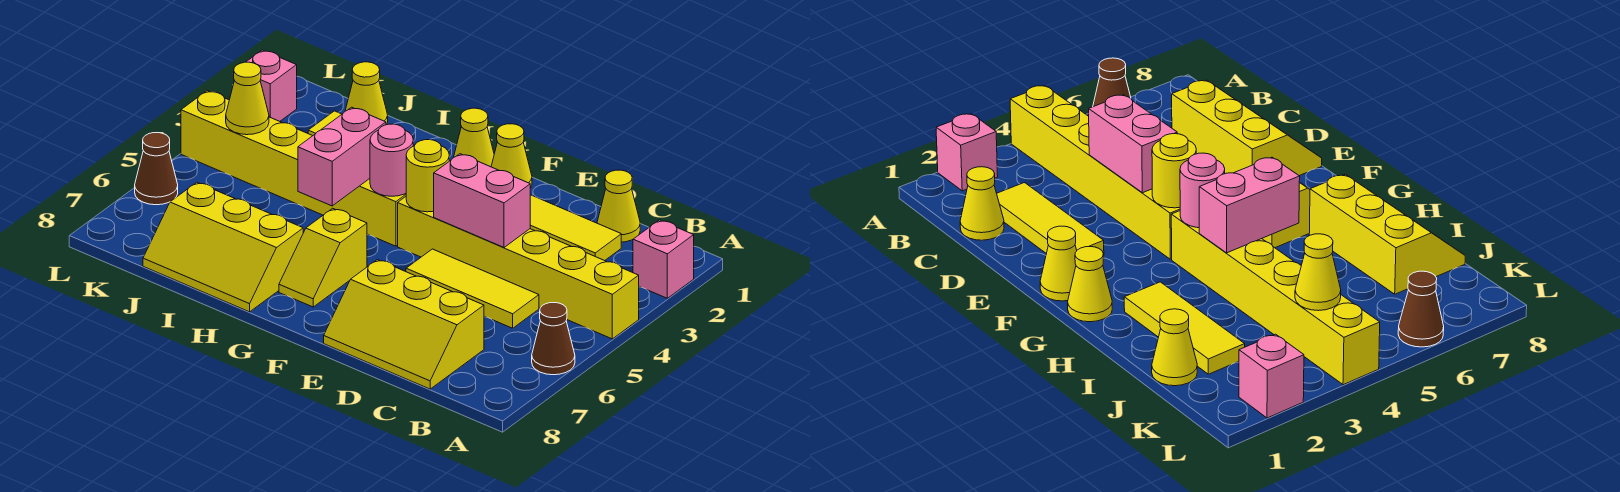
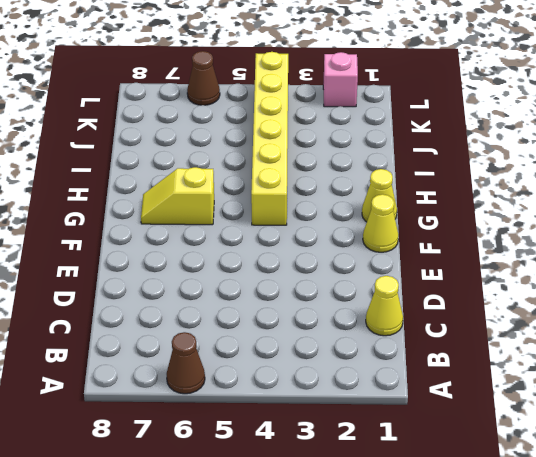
none -> pink 1x1 brick [633,220,694,298]
none -> yellow 1x6 brick [398,197,639,339]
none -> yellow 1x3 tile [530,195,621,261]

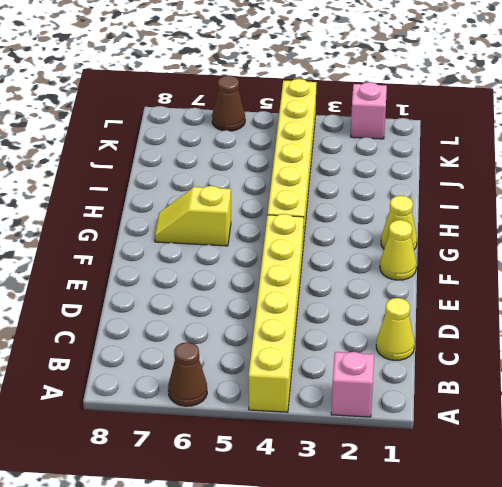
none -> yellow 1x3 tile [530,195,621,261]
none -> yellow 1x3 tile [406,249,539,328]
none -> yellow 2x3 slope [324,260,484,389]

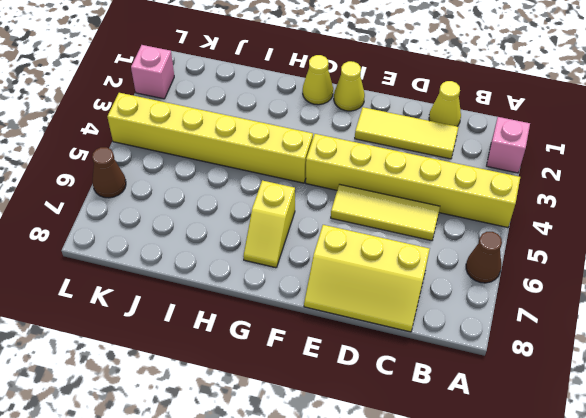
none -> yellow 1x3 tile [1124,282,1245,374]
none -> yellow 2x3 slope [143,182,303,312]
none -> yellow 1x1 cone [345,62,388,125]

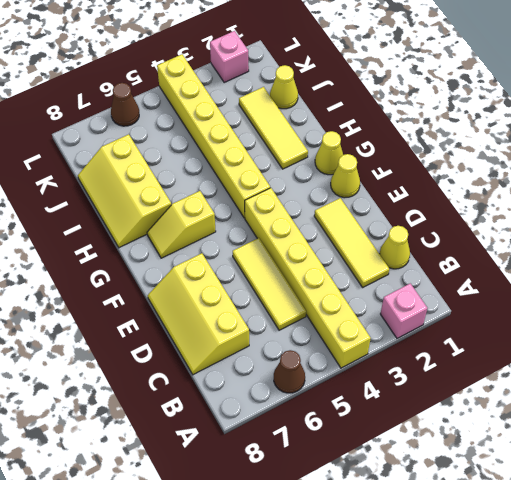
none -> pink 1x2 brick [434,154,530,247]
none -> yellow 1x1 round brick [406,140,449,212]
none -> pink 1x1 round brick [370,124,413,196]

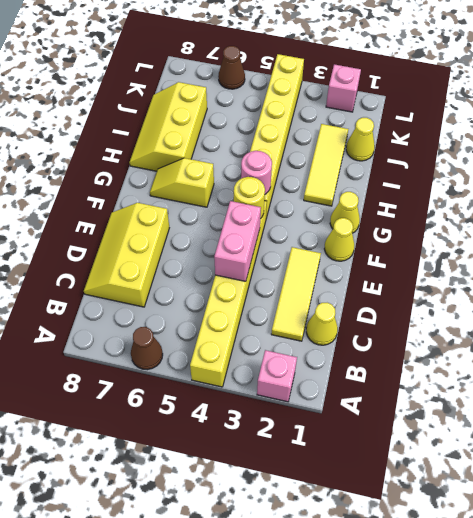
none -> yellow 1x3 tile [406,249,539,328]
none -> pink 1x2 brick [298,107,386,206]
none -> yellow 1x1 cone [226,62,269,135]

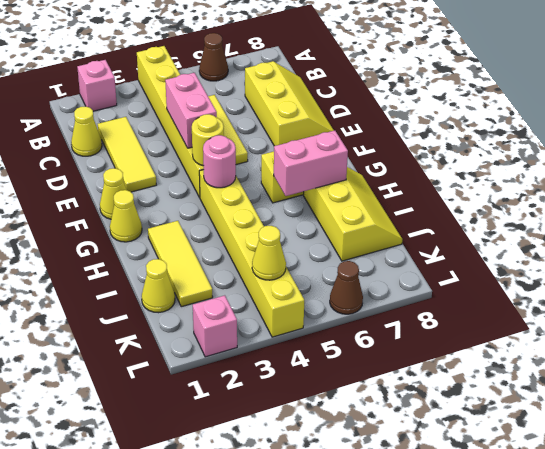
pink 1x2 brick [274,131,348,196] -> pink 1x2 brick moved to [298,107,386,206]

